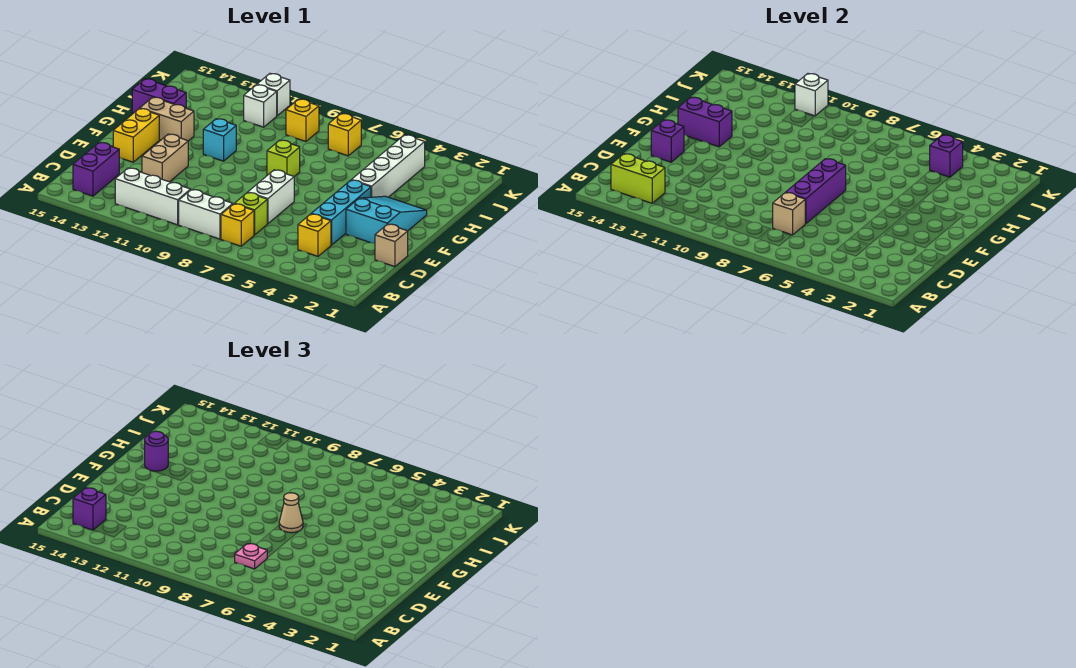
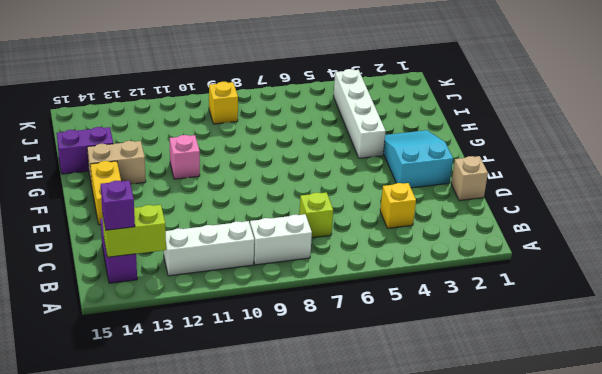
pink 1x1 brick [170,135,200,179] -> cyan 1x1 brick [203,119,236,161]
none -> yellow 1x1 brick [221,204,254,246]
none -> cyan 1x3 brick [311,180,371,245]
none -> white 1x2 brick [248,170,294,224]
none -> tan 1x2 brick [142,134,188,182]

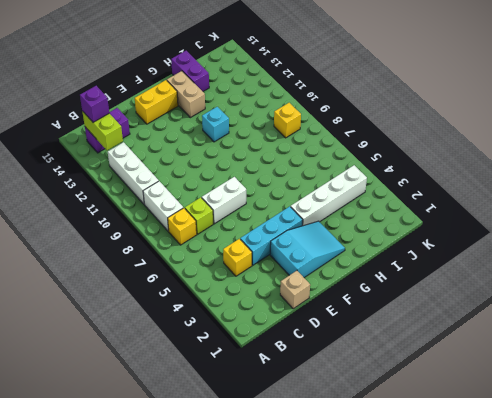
none -> tan 1x2 brick [142,134,188,182]
none -> lime 1x1 brick [267,140,300,176]
none -> yellow 1x1 brick [328,113,361,156]
none -> white 1x1 brick [244,85,277,127]

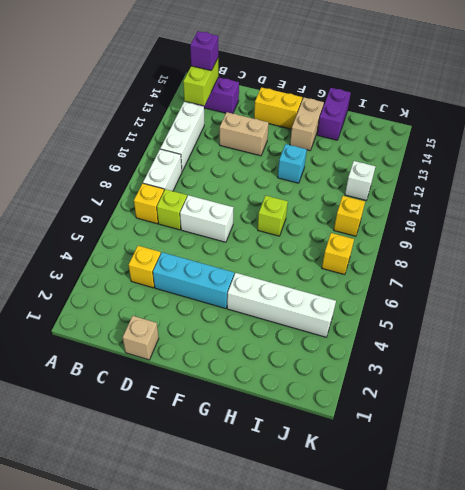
none -> cyan 2x3 slope [346,196,427,243]
none -> white 1x1 brick [257,74,290,116]
none -> tan 1x1 brick [773,192,805,235]
none -> purple 1x3 brick [786,159,846,224]

